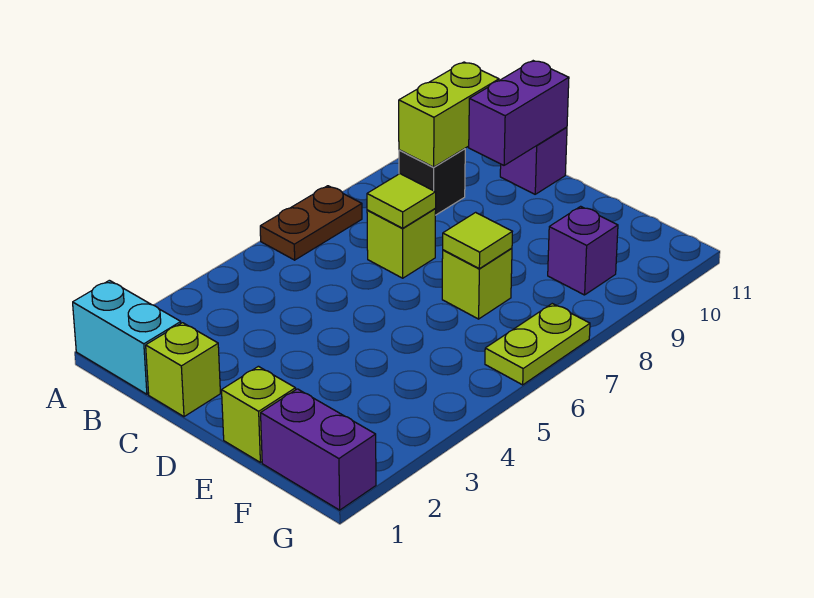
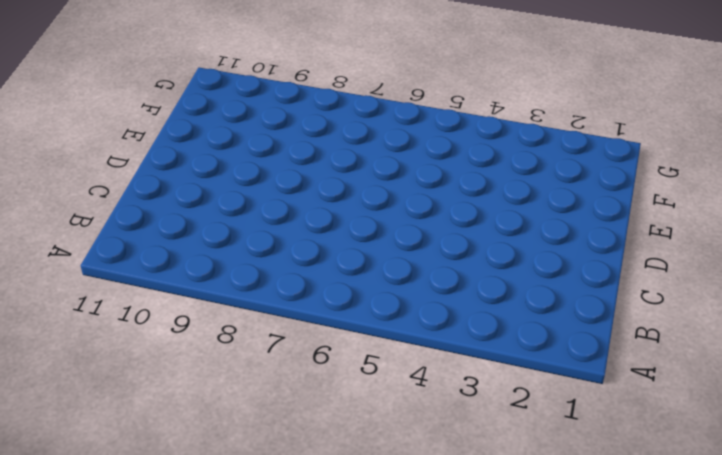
none -> cyan 1x2 brick [73,280,181,394]
none -> brown 1x2 plate [260,186,362,260]
none -> black 1x1 brick [399,149,465,215]

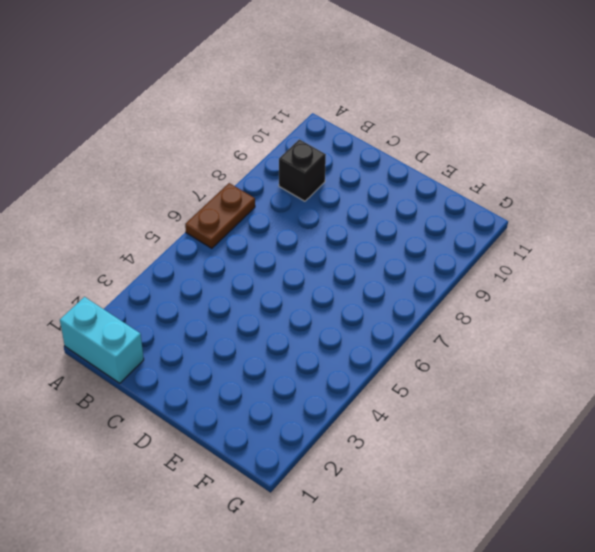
none -> lime 1x1 brick [146,323,220,417]
none -> lime 1x1 brick [367,209,436,278]
none -> purple 1x1 brick [500,127,567,194]

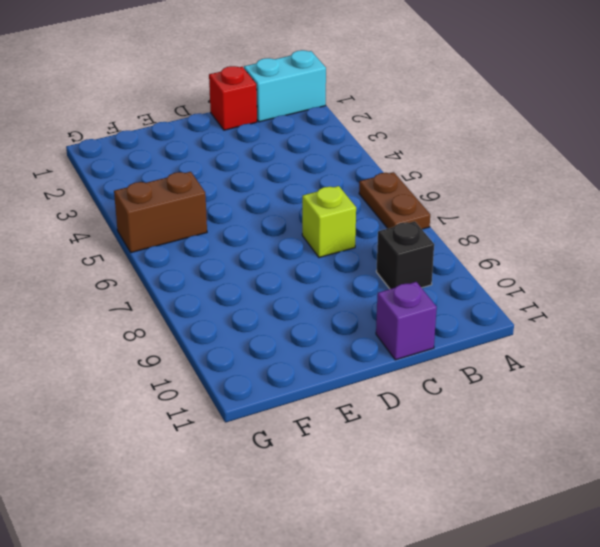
red 1x1 brick [209,66,257,130] -> lime 1x1 brick [146,323,220,417]
brown 1x2 brick [114,172,207,253] -> none
none -> lime 1x1 brick [222,366,296,462]
none -> lime 1x1 brick [442,248,512,319]
none -> purple 1x2 brick [261,389,376,510]

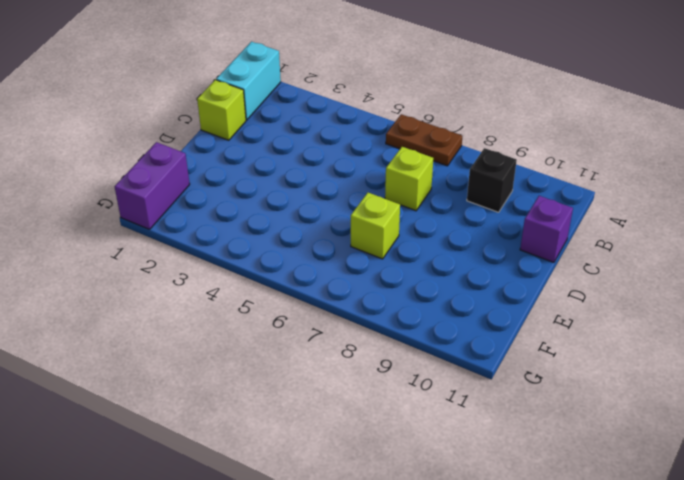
none -> lime 1x1 brick [222,366,296,462]
none -> purple 1x1 brick [548,206,618,295]
none -> lime 1x2 plate [485,304,590,385]

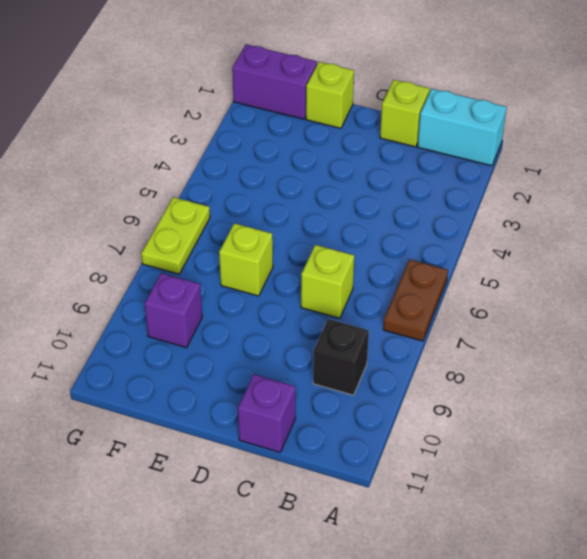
none -> lime 1x2 brick [399,62,499,167]
none -> lime 1x1 tile [367,174,436,228]
none -> purple 1x2 brick [469,61,569,165]

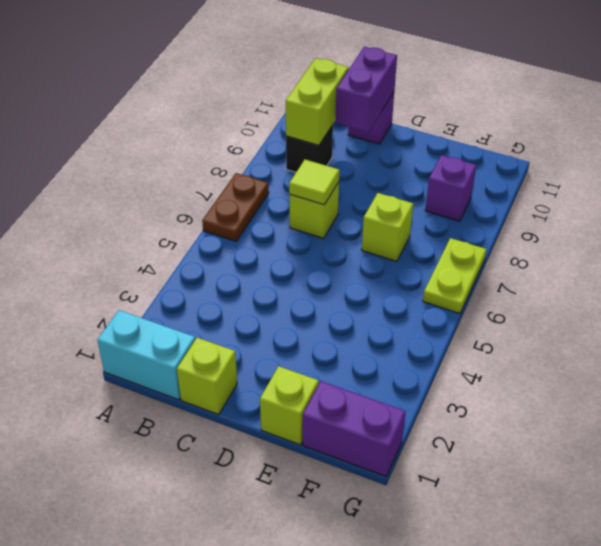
none -> lime 1x1 tile [443,212,512,269]

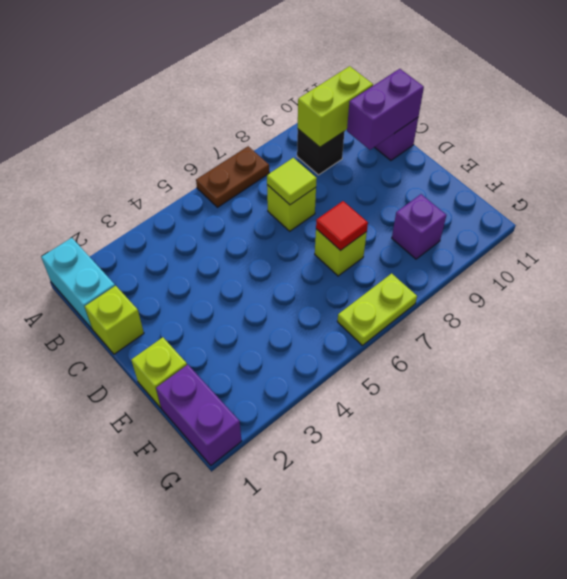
red 1x1 tile [316,201,368,251] -> lime 1x1 tile [443,212,512,269]

